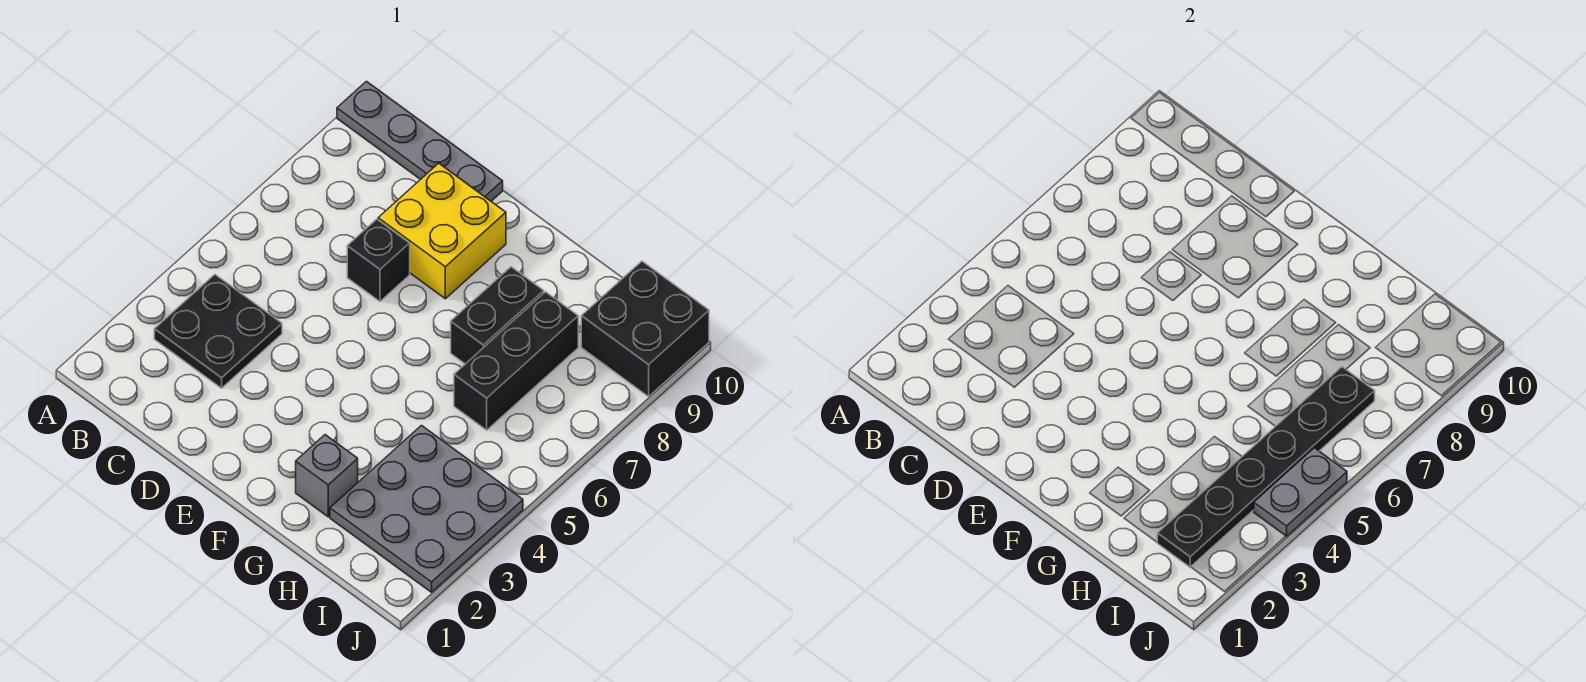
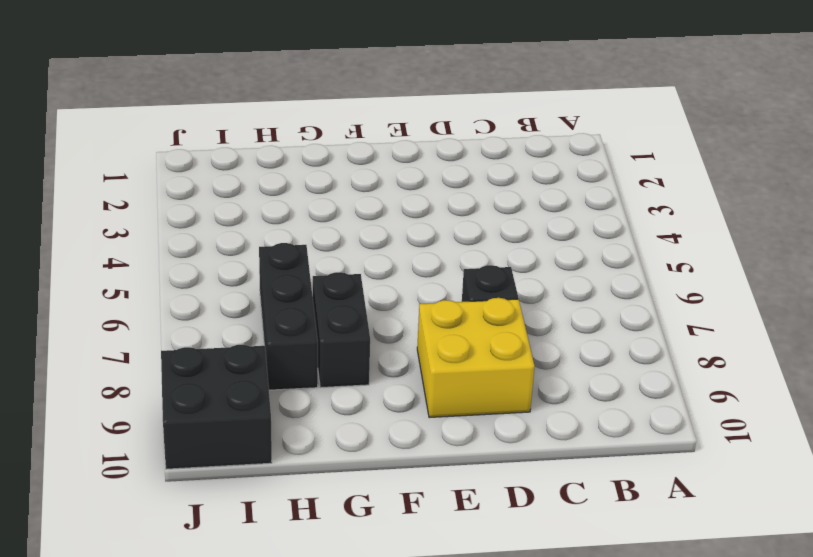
none -> grey 1x4 plate [337,81,503,201]
none -> black 2x2 plate [154,275,282,388]

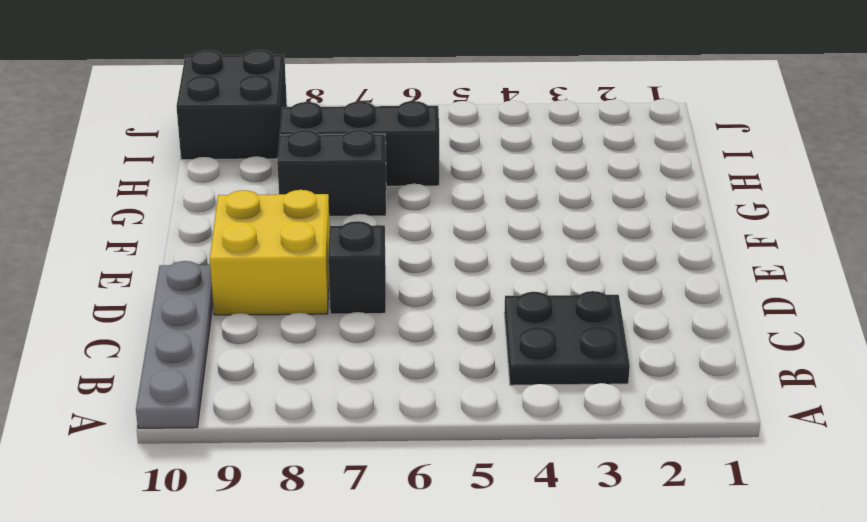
none -> grey 1x1 brick [296,435,358,517]
none -> grey 3x3 plate [330,426,523,592]

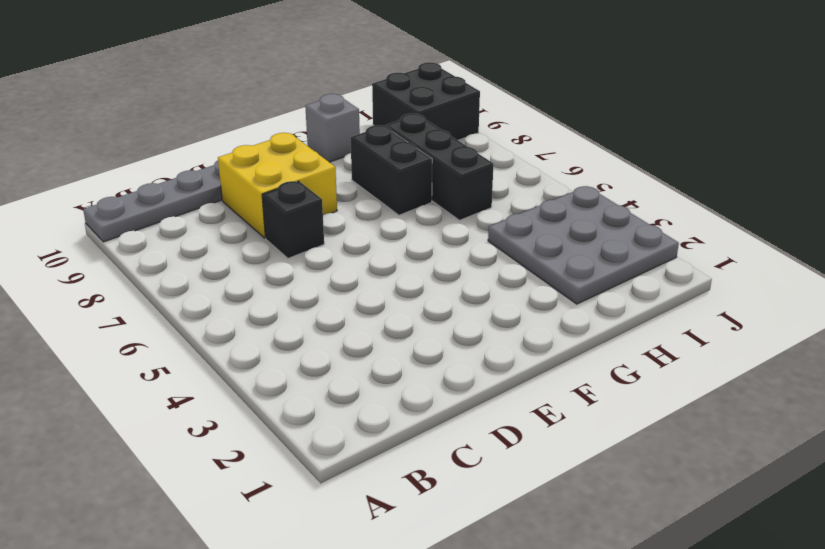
grey 1x1 brick [305,94,360,162] -> grey 1x1 brick moved to [296,435,358,517]
none -> black 2x2 plate [154,275,282,388]
none -> black 1x6 plate [1157,367,1375,567]

